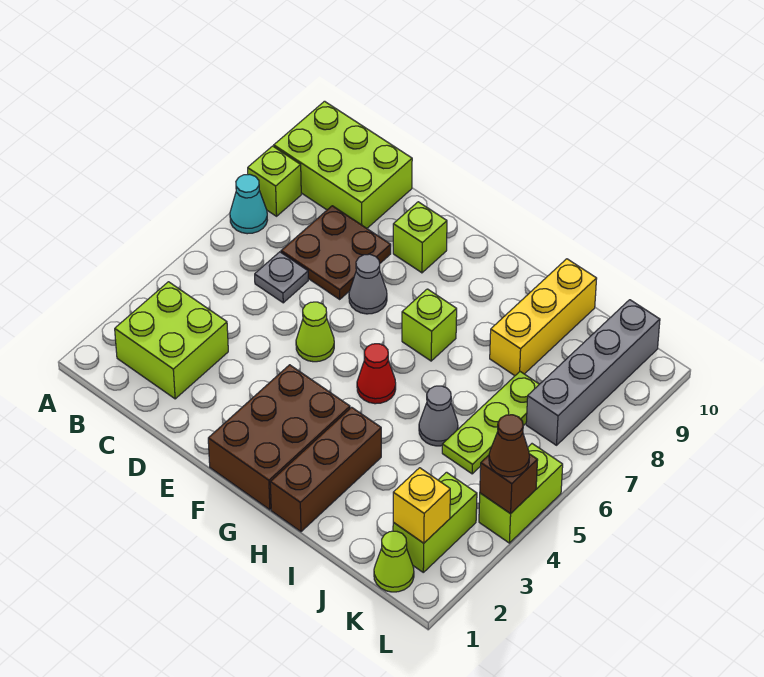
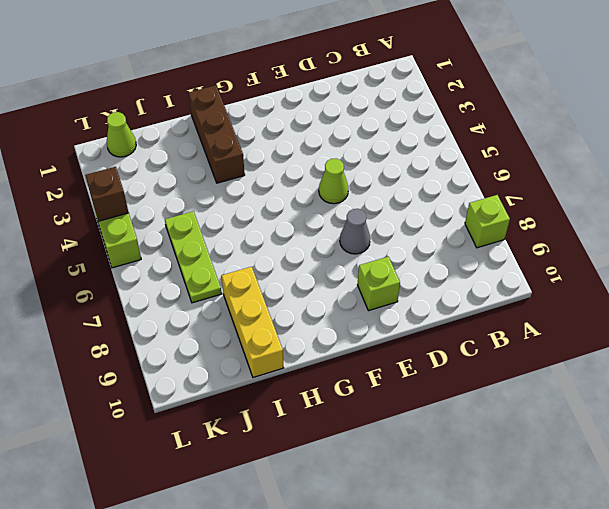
none -> cyan 1x1 cone [230,174,267,234]
none -> lime 2x3 brick [274,101,412,228]
none -> lime 2x2 brick [115,282,228,399]

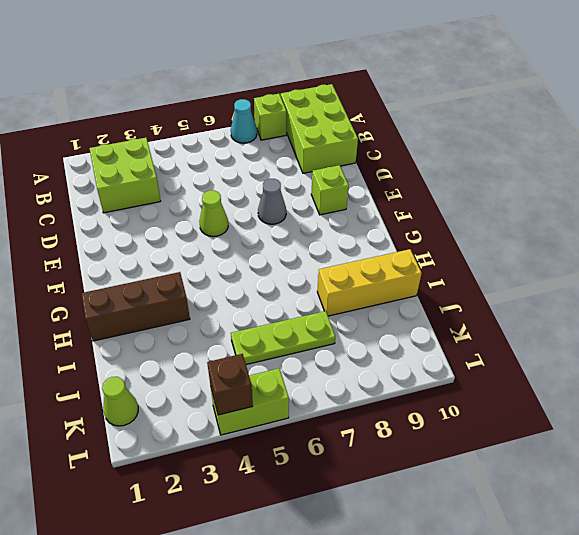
none -> grey 1x1 plate [255,252,308,303]
none -> brown 2x2 plate [281,206,391,299]
none -> brown 2x3 brick [208,365,350,510]

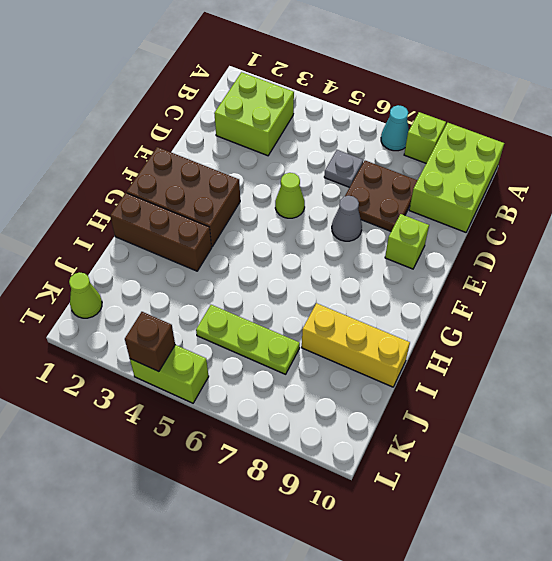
none -> red 1x1 cone [357,344,396,404]
none -> lime 1x1 brick [402,289,457,361]
none -> grey 1x1 cone [419,386,458,446]

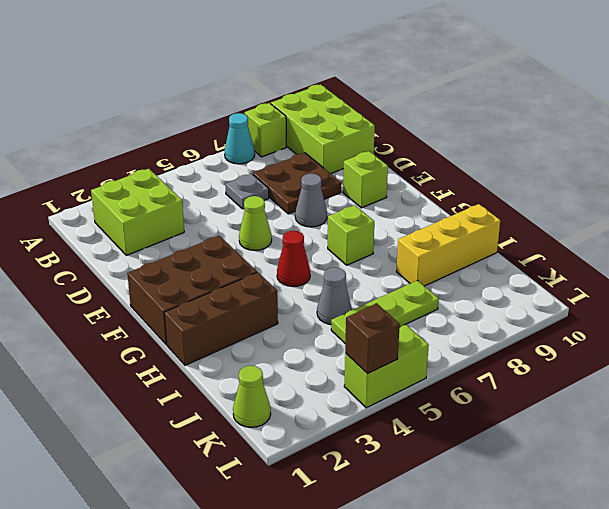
none -> lime 1x2 brick [393,472,477,572]
none -> grey 1x4 brick [526,300,660,445]
none -> yellow 1x1 brick [393,468,450,543]

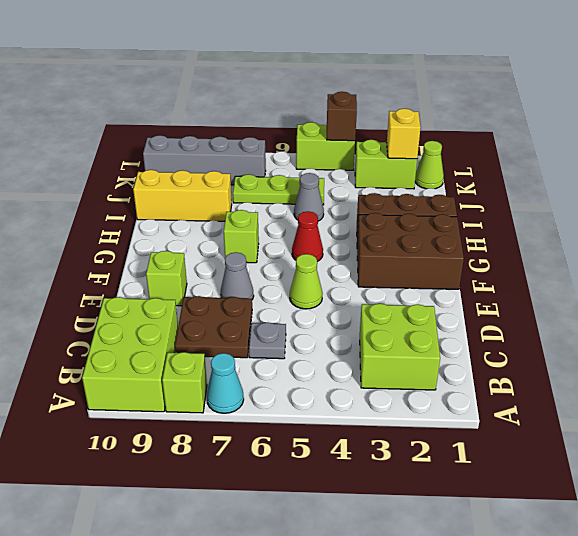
none -> brown 1x1 cone [489,415,529,477]

